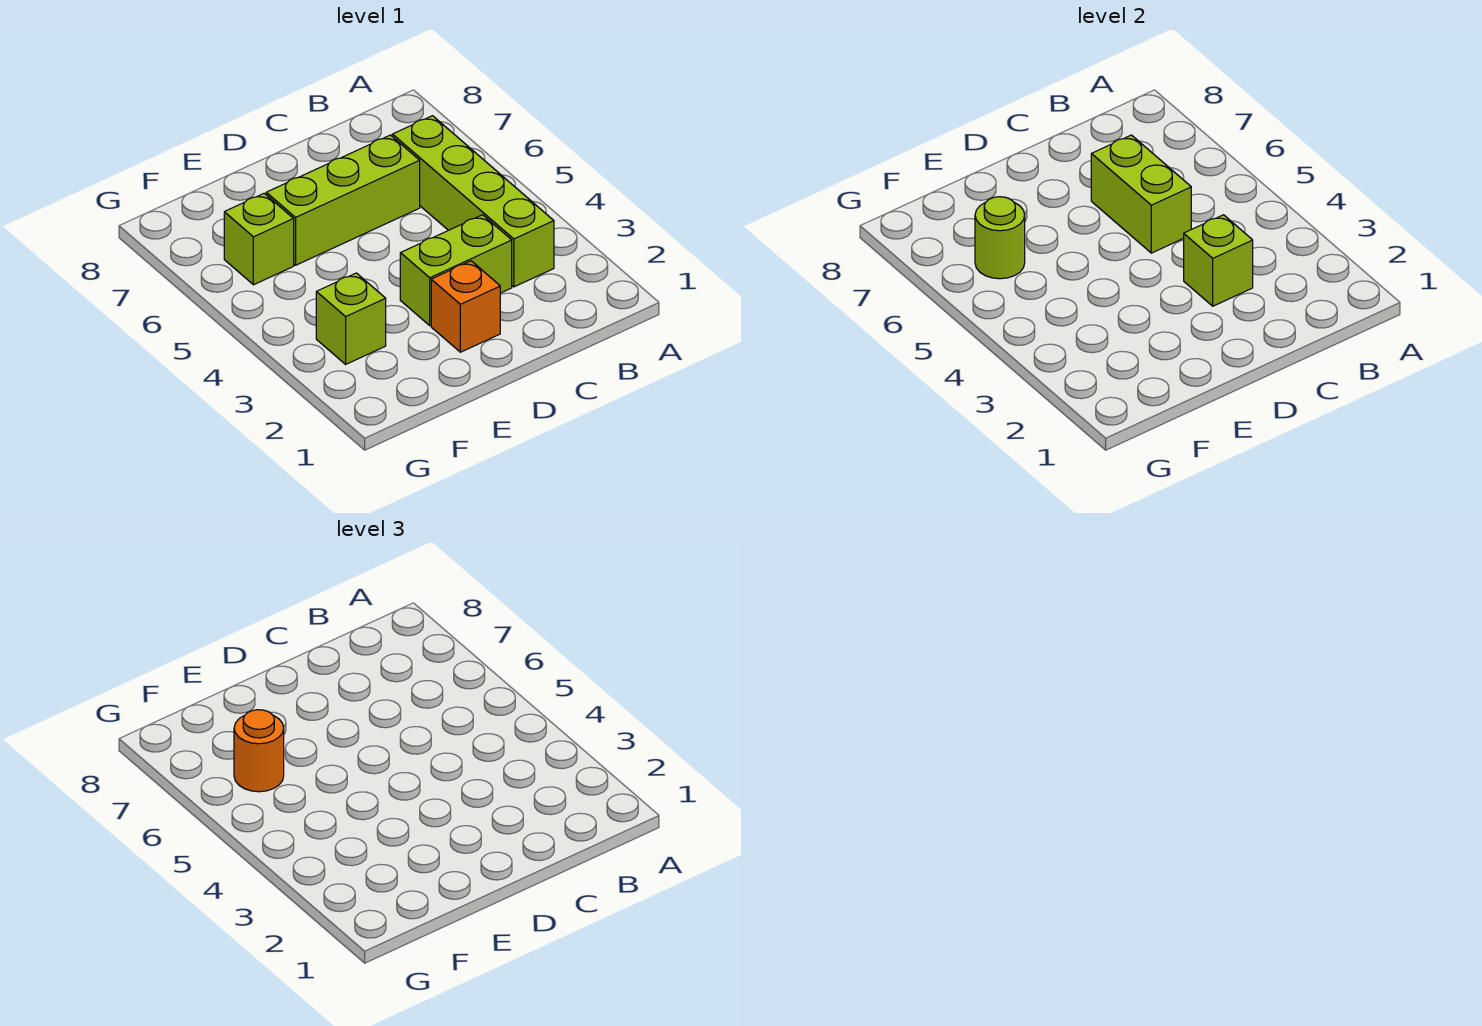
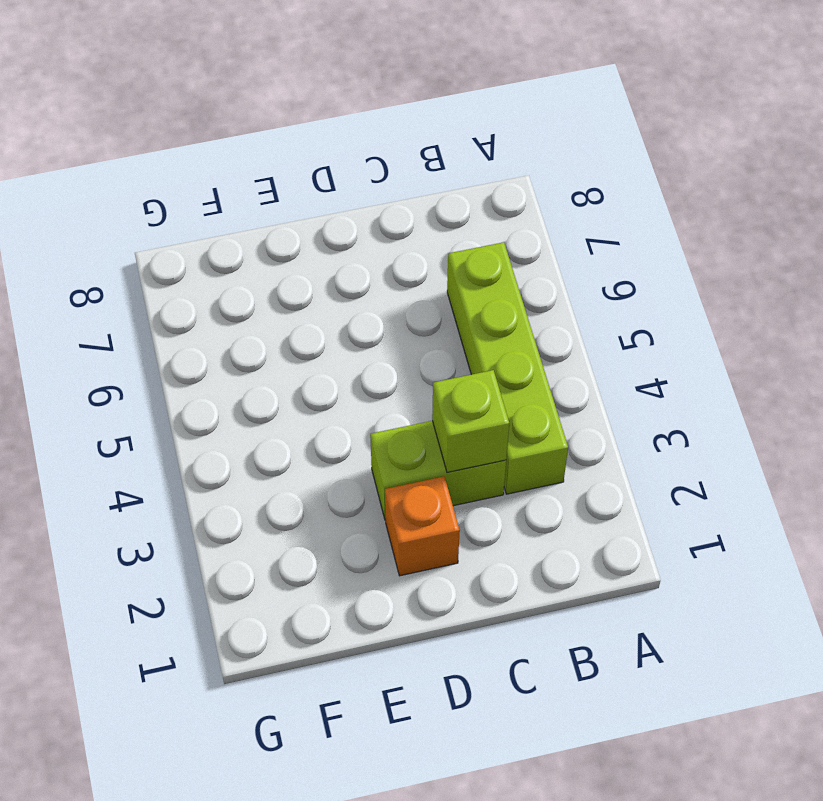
none -> lime 1x3 brick [266,135,420,265]
none -> lime 1x1 brick [316,273,386,364]

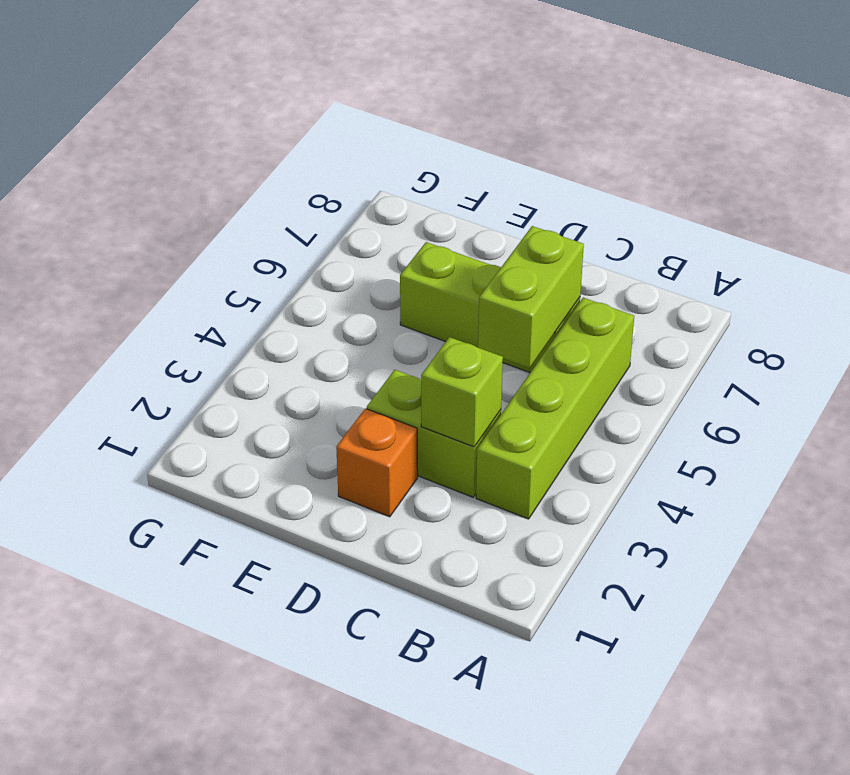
none -> lime 1x1 brick [316,273,386,364]
none -> lime 1x1 brick [224,193,294,285]

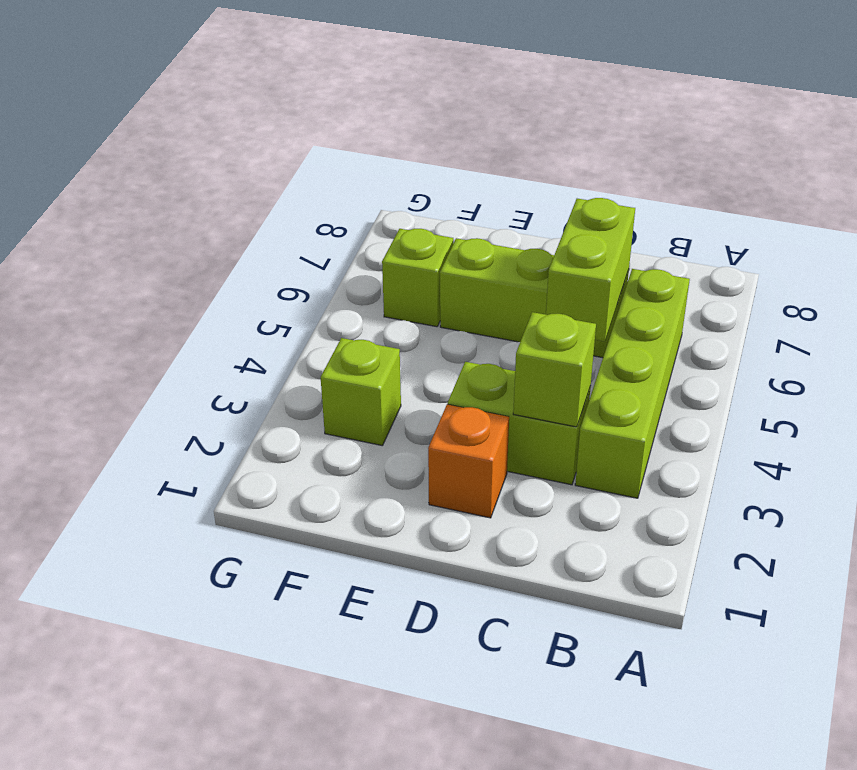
none -> lime 1x1 round brick [975,197,1025,279]
none -> orange 1x1 round brick [234,710,284,792]

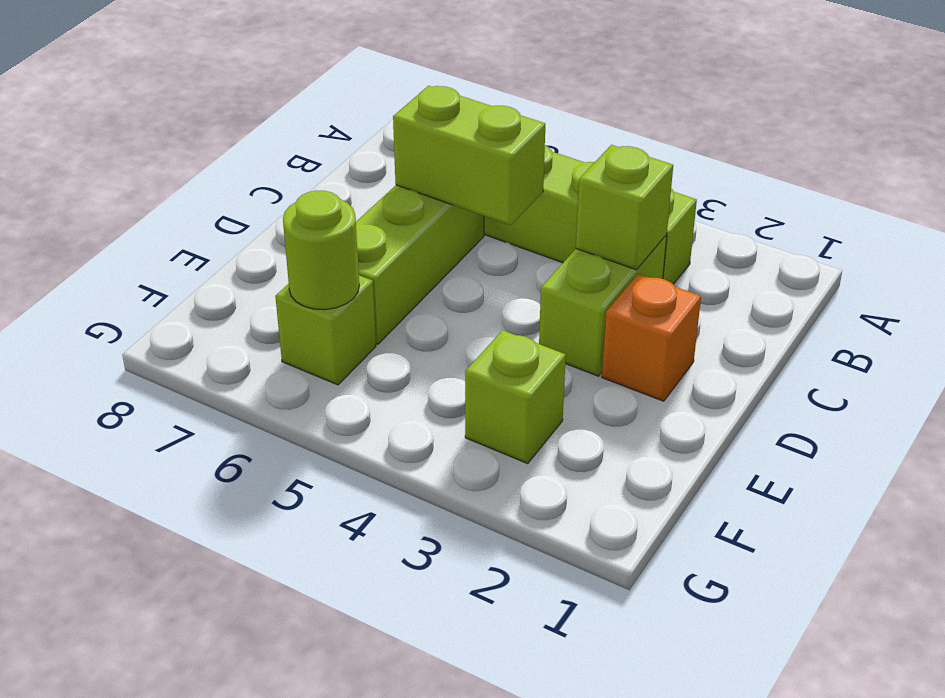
none -> orange 1x1 round brick [234,710,284,792]

